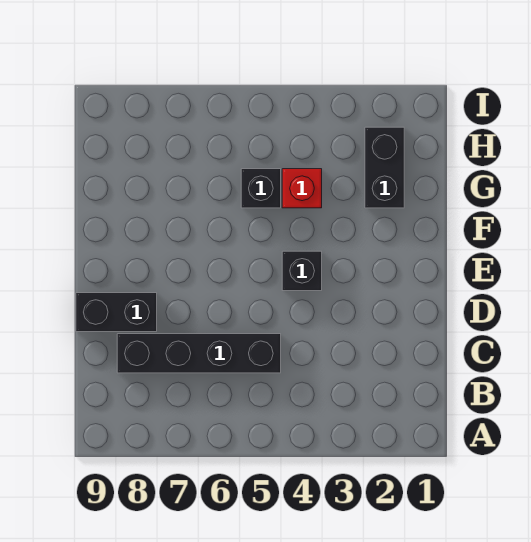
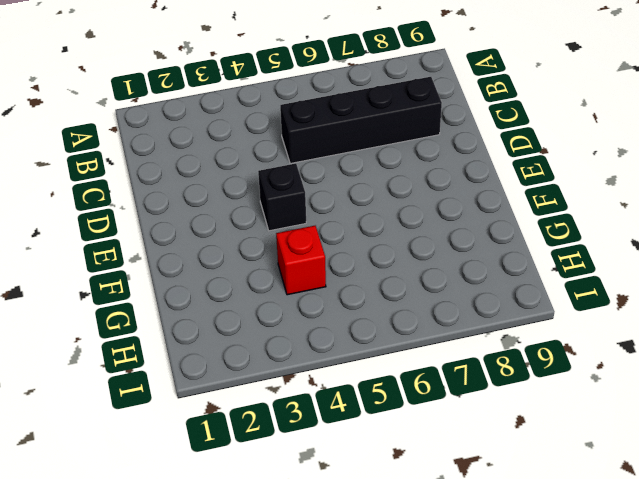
none -> black 1x2 brick [76,293,157,332]
none -> black 1x2 brick [365,127,404,208]

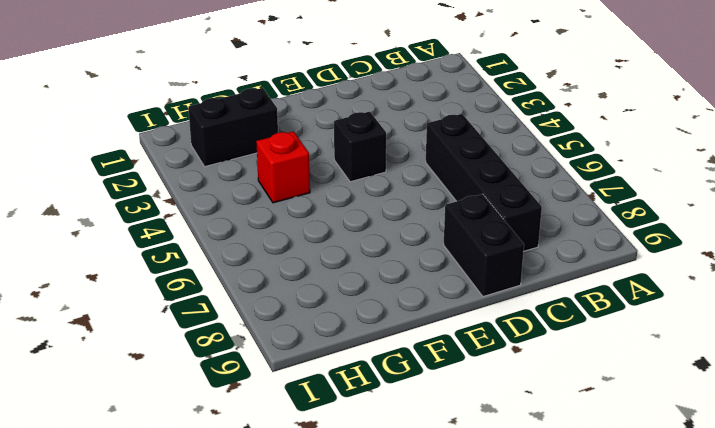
none -> black 1x1 brick [241,169,281,208]

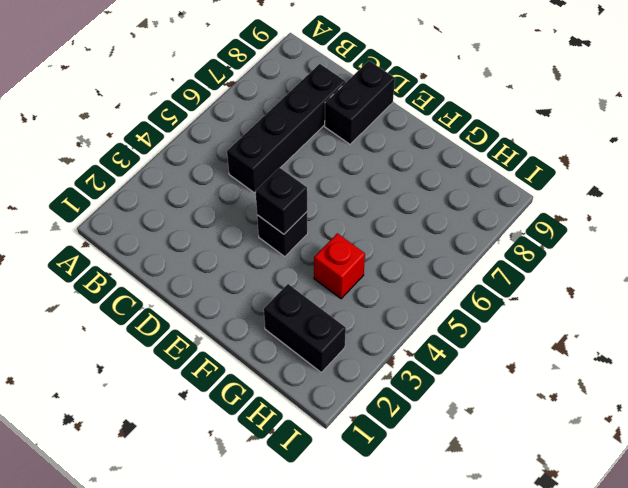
black 1x1 brick [256,168,307,234] -> black 1x1 brick moved to [241,169,281,208]

